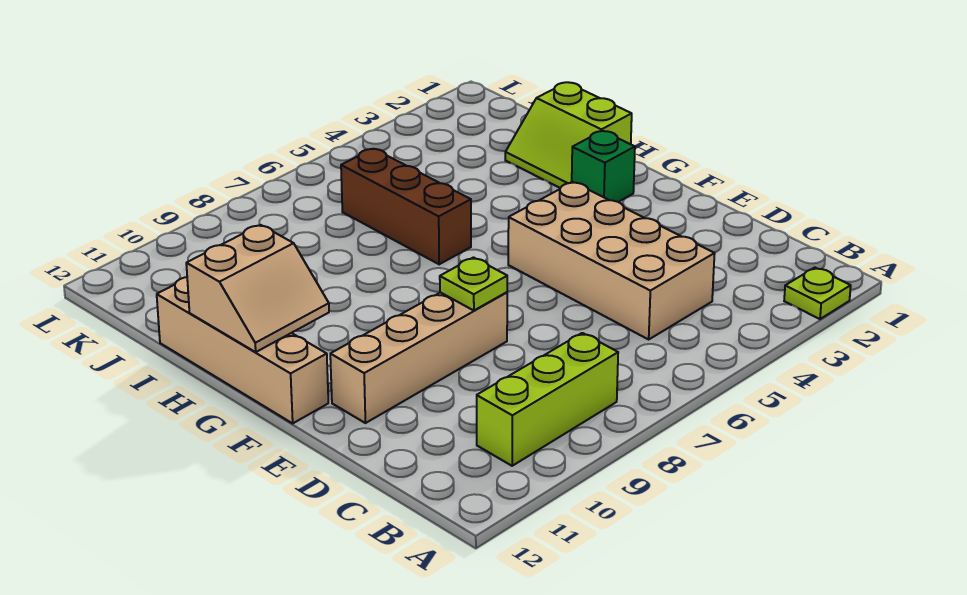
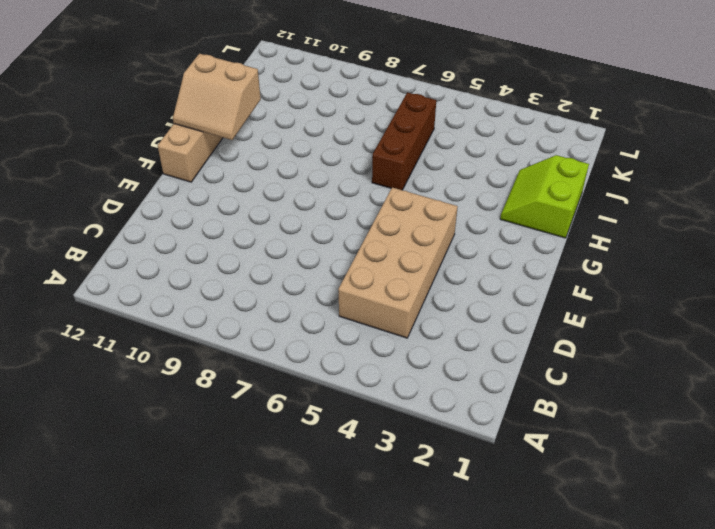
none -> lime 1x1 plate [784,268,851,319]
none -> lime 1x3 brick [477,333,618,466]

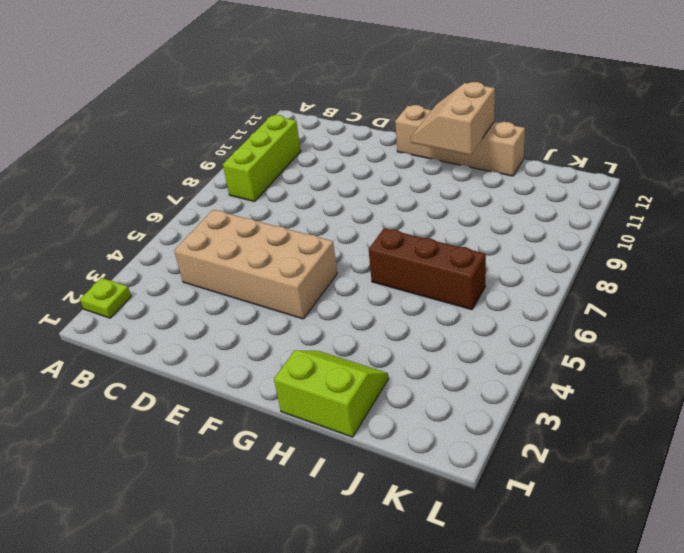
none -> tan 1x4 brick [330,292,507,423]
none -> green 1x1 brick [572,131,635,202]

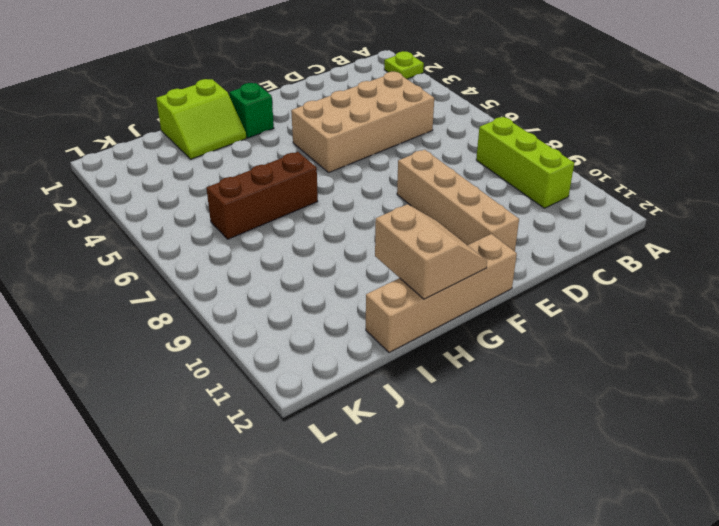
none -> lime 1x1 plate [440,258,507,311]

